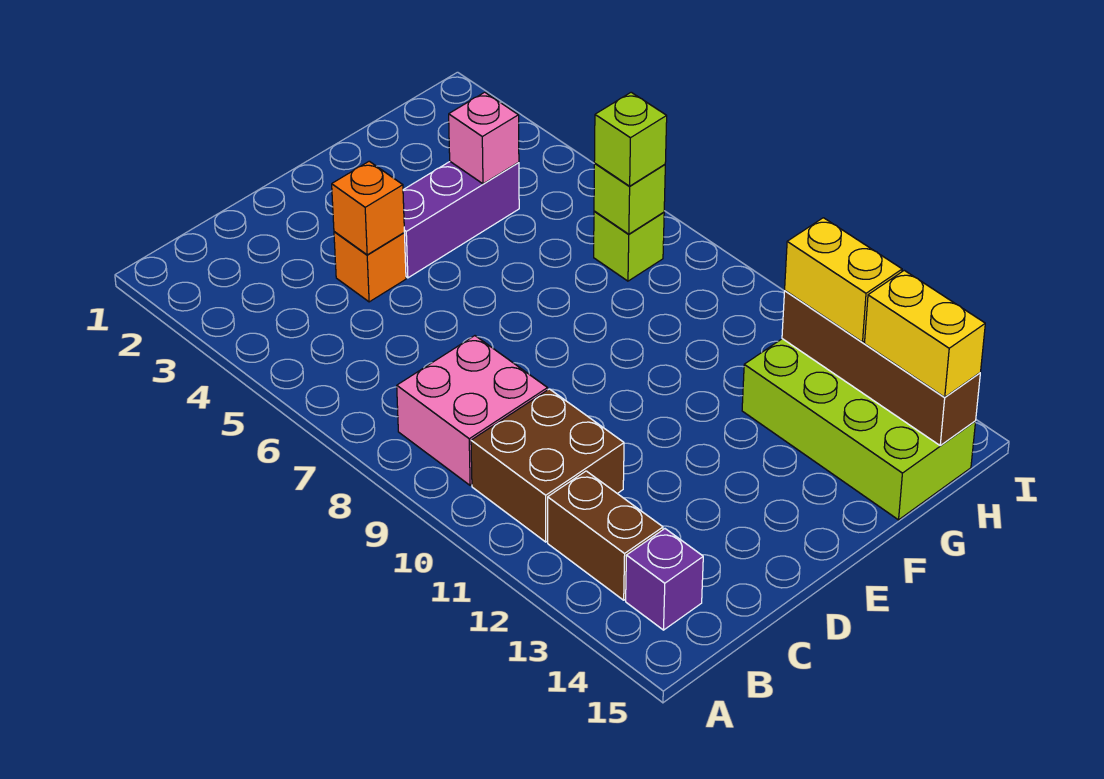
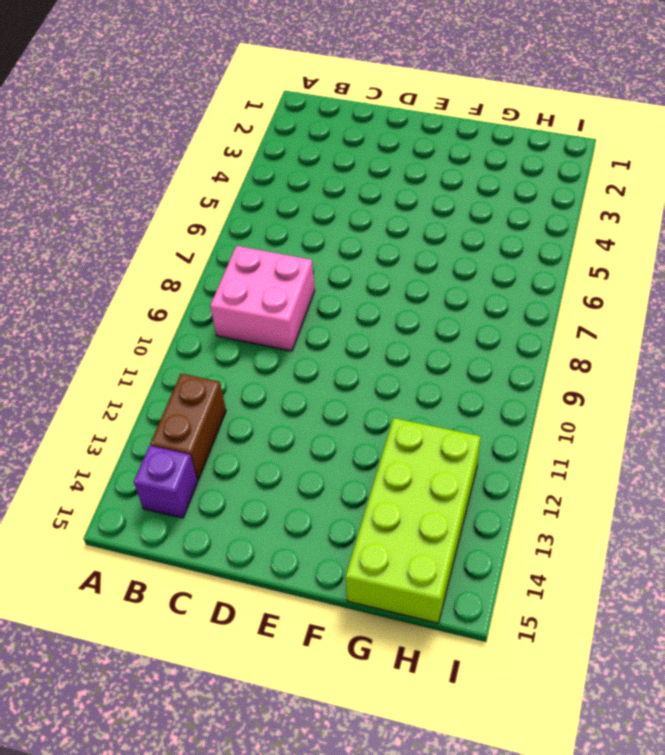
none -> brown 2x2 brick [471,389,624,542]
none -> orange 1x1 brick [334,232,406,302]
none -> purple 1x3 brick [403,162,519,278]

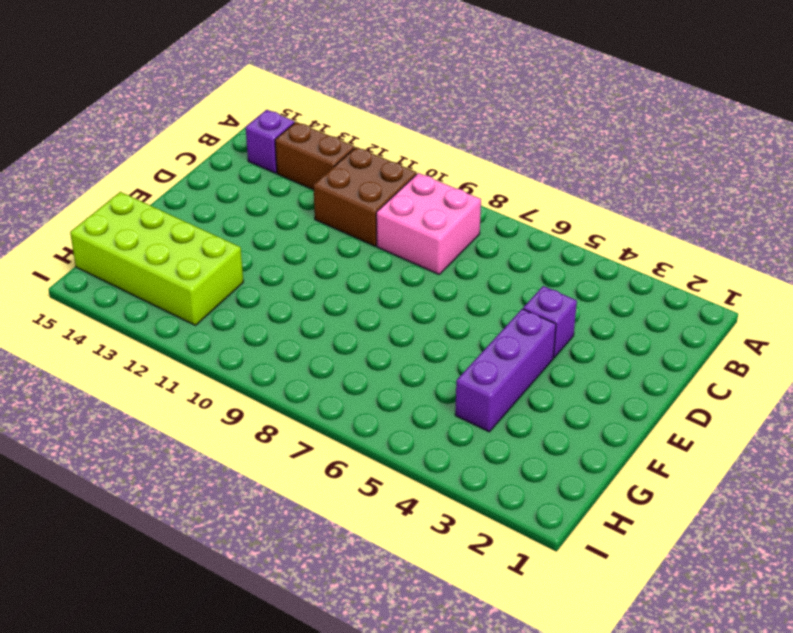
purple 1x1 brick [523,286,577,358] -> orange 1x1 brick [334,232,406,302]
none -> lime 1x1 brick [594,211,664,281]
none -> orange 1x1 brick [332,161,404,255]
none -> pink 1x1 brick [449,92,519,184]

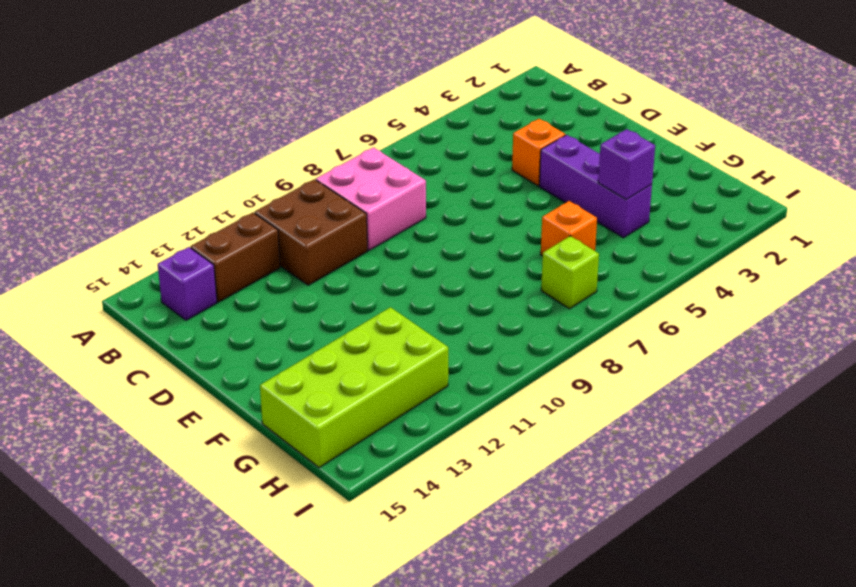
purple 1x1 brick [598,129,655,200] -> pink 1x1 brick [449,92,519,184]
orange 1x1 brick [541,201,597,256] -> orange 1x1 brick moved to [332,161,404,255]
none -> lime 1x1 brick [594,163,665,234]
none -> brown 1x4 brick [782,291,980,445]
none -> lime 1x1 brick [594,92,667,186]

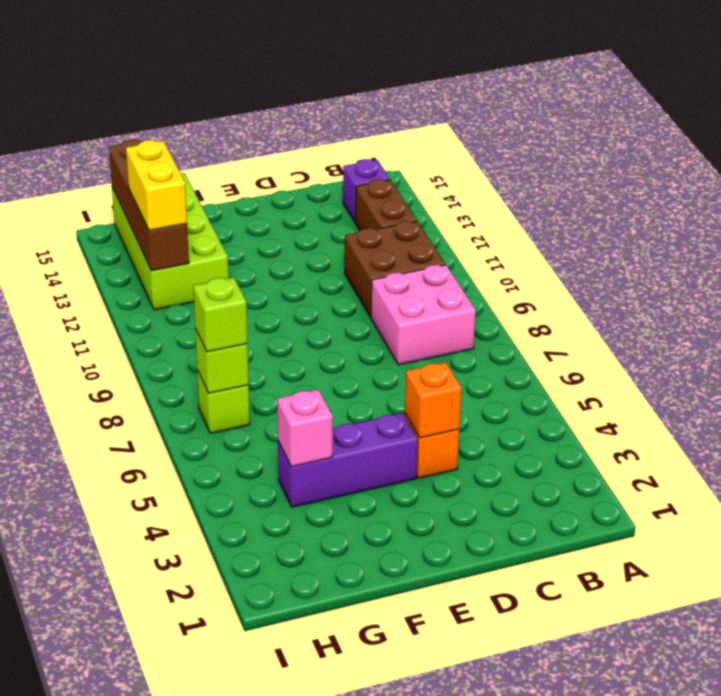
none -> yellow 1x2 brick [865,270,985,397]

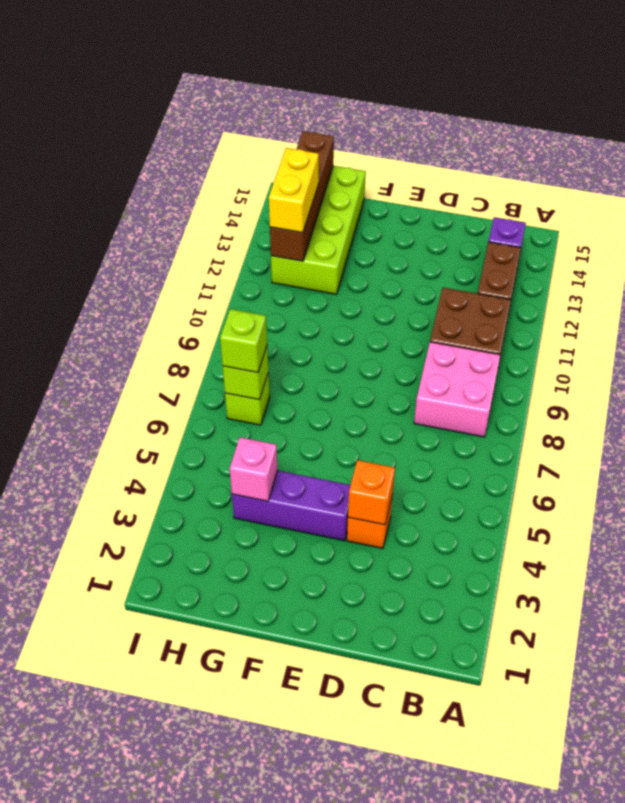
none -> yellow 1x2 brick [865,270,985,397]

